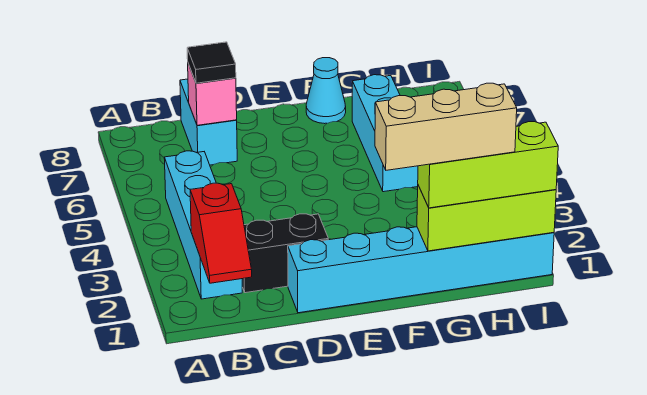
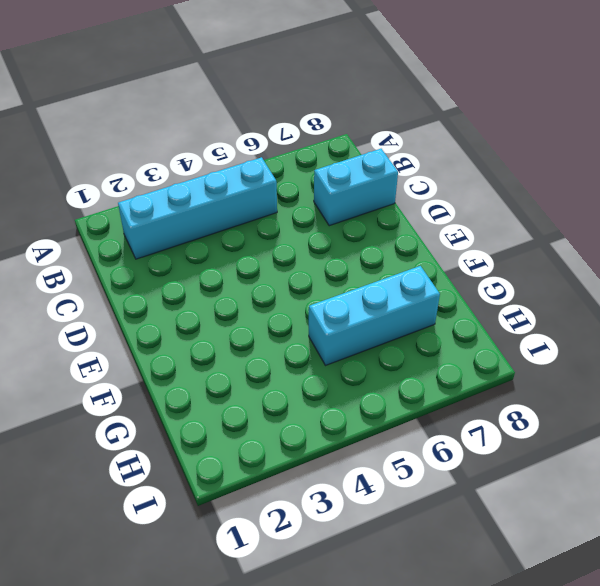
none -> black 1x2 brick [242,214,328,293]
none -> cyan 1x6 brick [288,227,554,313]
none -> cyan 1x1 cone [306,58,346,124]

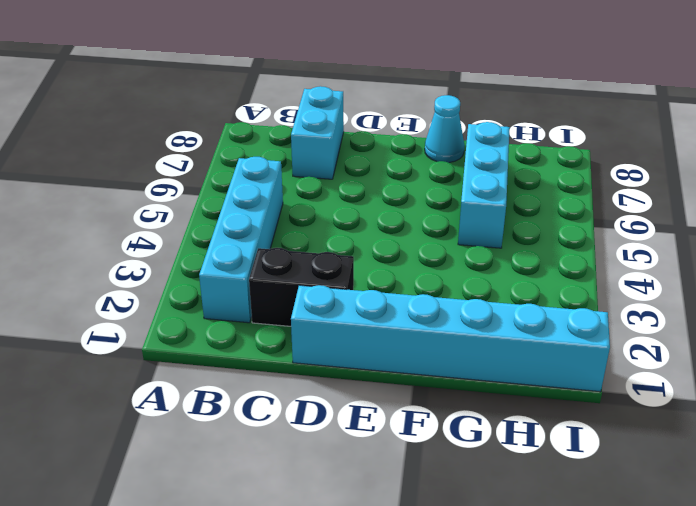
none -> red 1x2 slope [190,183,252,283]
none -> pink 1x1 brick [188,64,237,125]
none -> lime 1x3 brick [417,185,556,251]

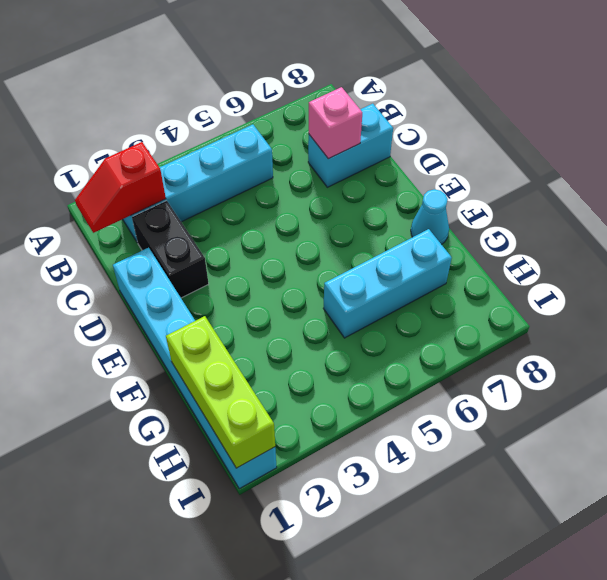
none -> black 1x1 tile [187,42,236,83]
none -> lime 1x3 brick [418,122,558,208]
none -> tan 1x3 brick [375,83,517,170]

